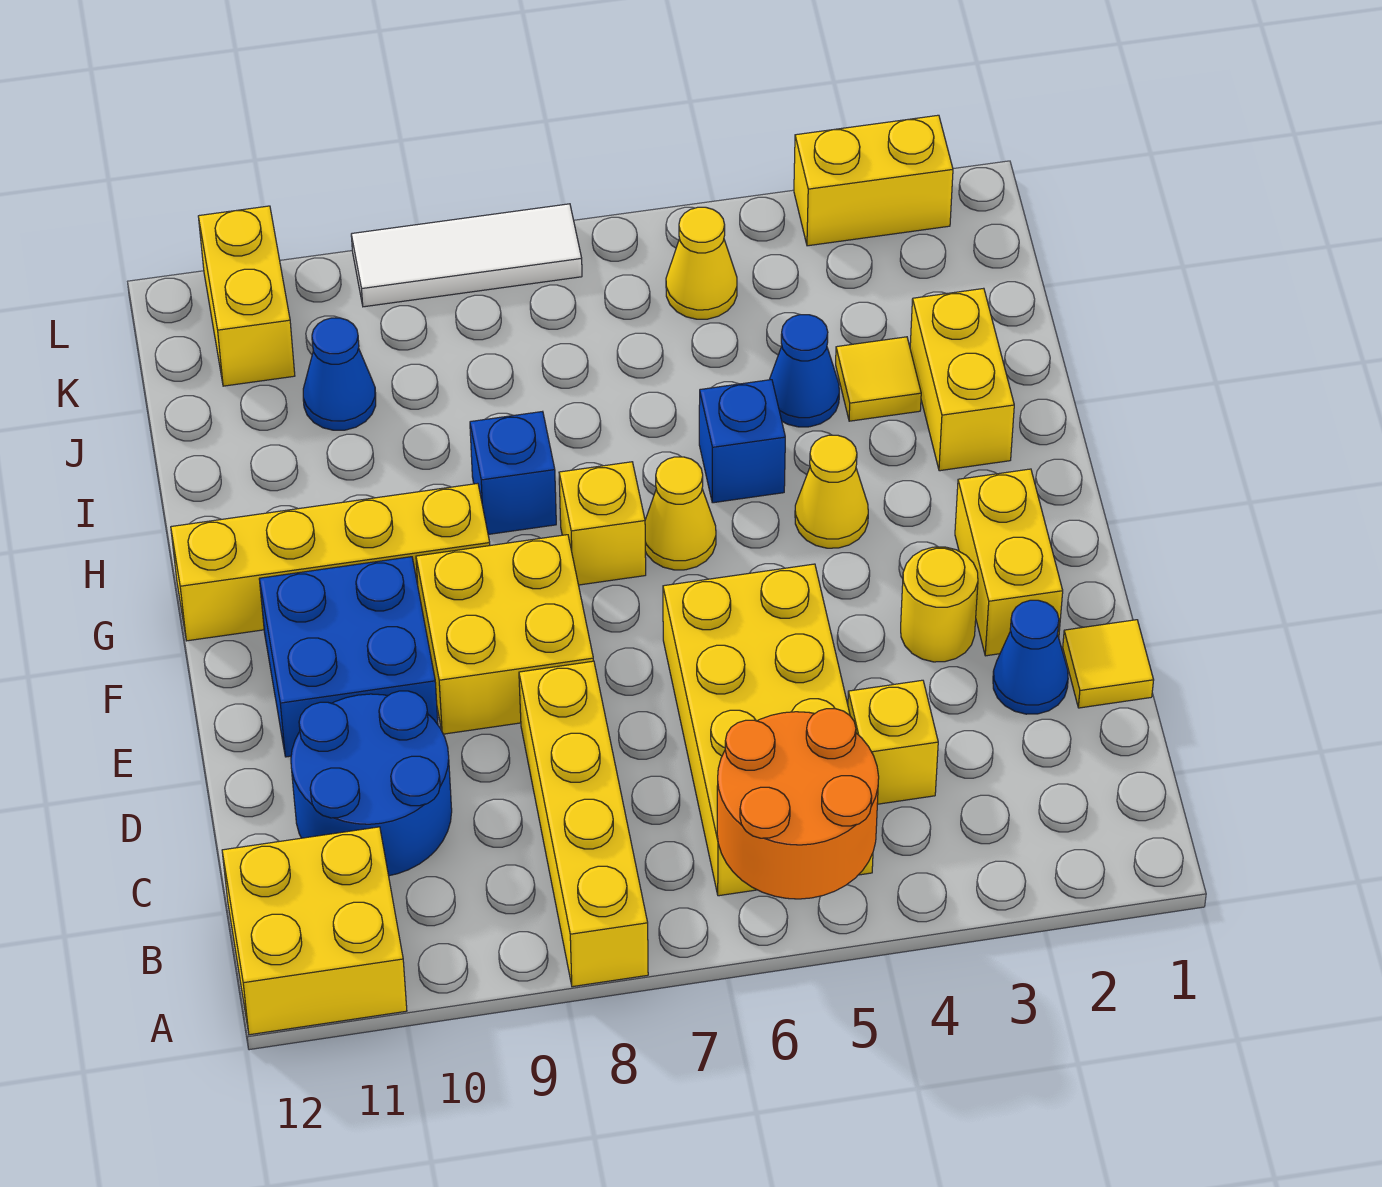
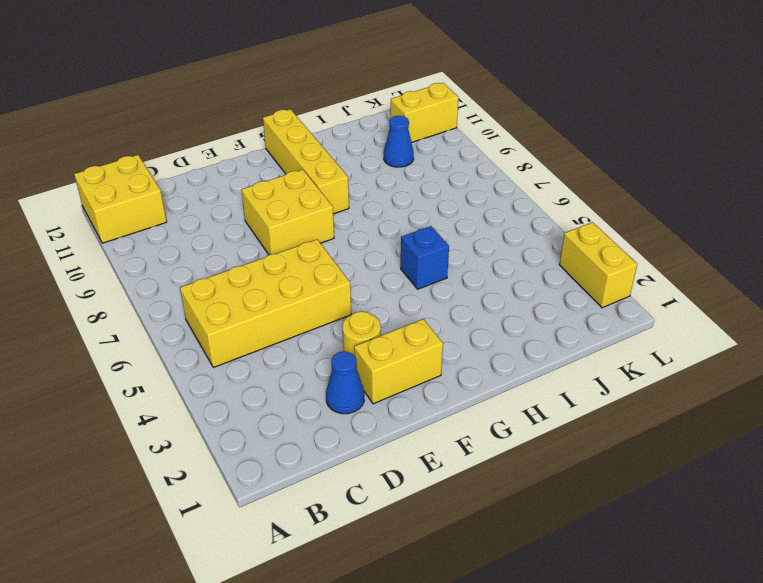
none -> yellow 1x4 brick [519,661,648,987]
none -> yellow 1x1 brick [848,680,938,804]
none -> blue 2x2 round brick [291,691,452,876]

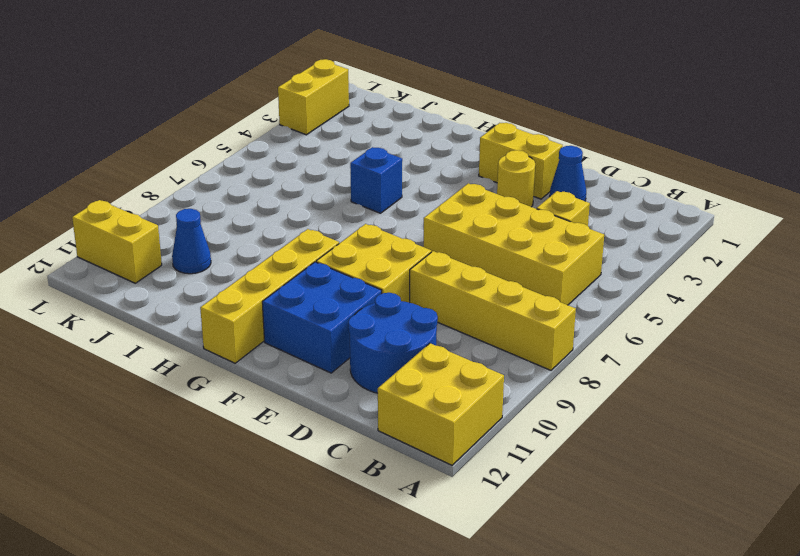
none -> yellow 1x1 tile [1063,620,1154,708]
none -> yellow 1x1 cone [795,435,868,548]
none -> yellow 1x1 cone [645,457,716,570]

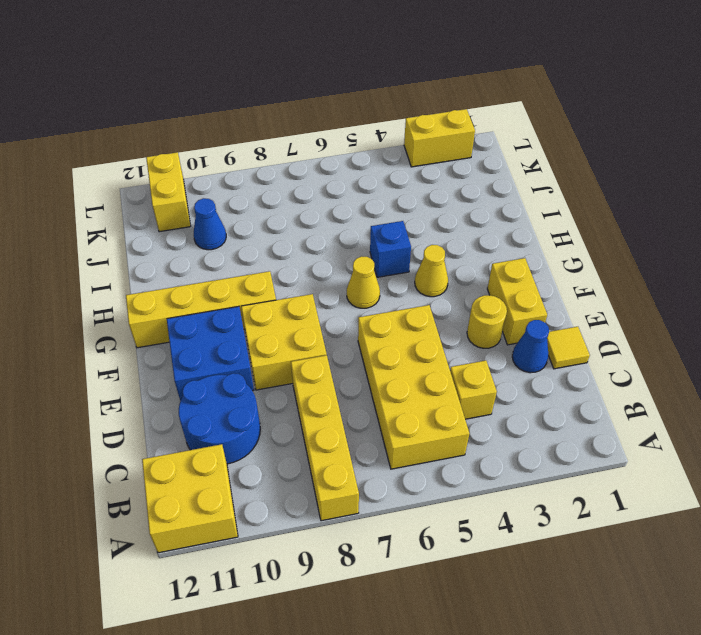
none -> yellow 1x1 brick [559,462,646,585]
none -> yellow 1x2 brick [910,288,1014,471]
none -> blue 1x1 brick [470,411,556,534]

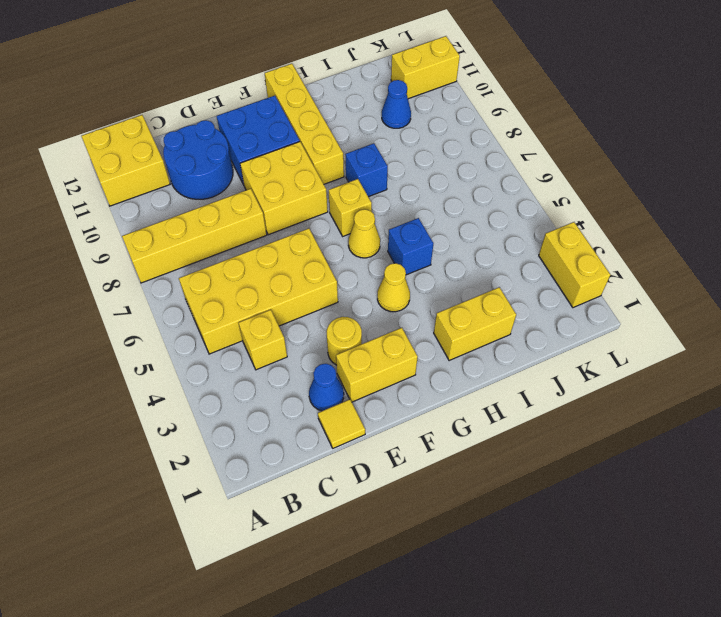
none -> yellow 1x1 tile [836,337,921,421]
none -> blue 1x1 cone [770,315,839,427]
none -> yellow 1x1 cone [666,207,737,319]

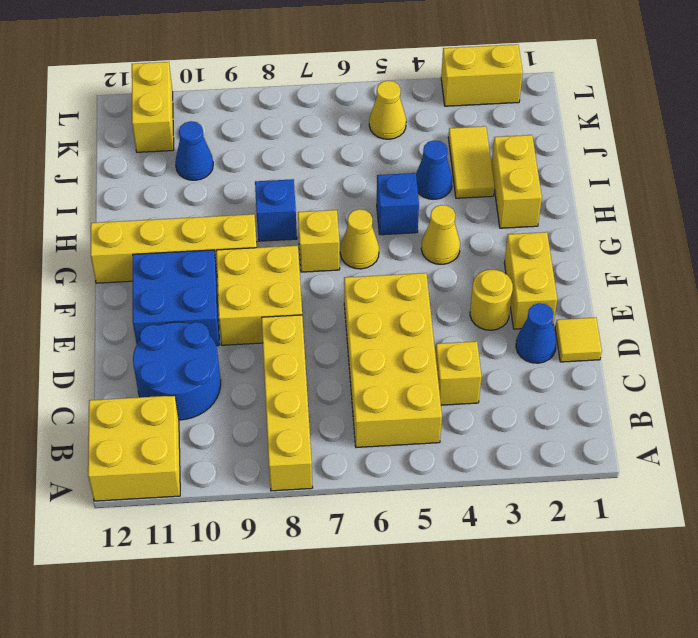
yellow 1x2 tile [448,126,494,198] -> yellow 1x1 tile [836,337,921,421]
none -> white 1x3 tile [351,204,582,307]
none -> orange 2x2 round brick [717,709,879,899]

